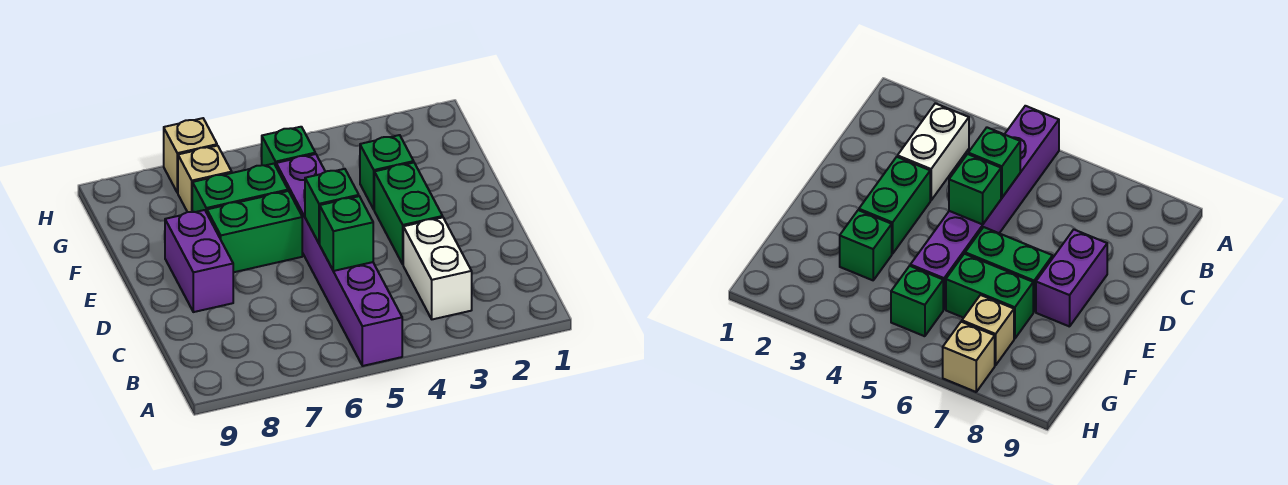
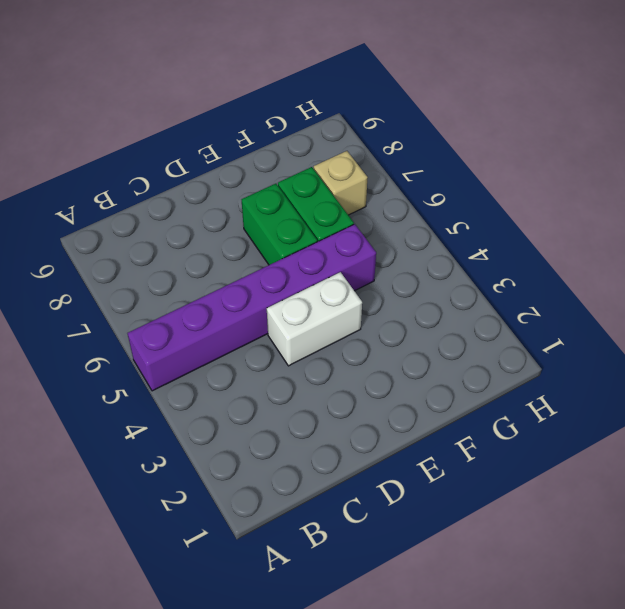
white 1x2 brick [267,272,362,366] -> white 1x2 brick moved to [403,217,472,319]
none -> green 1x2 brick [374,163,443,264]
none -> purple 1x2 brick [165,210,233,312]
none -> green 1x1 brick [360,135,414,209]

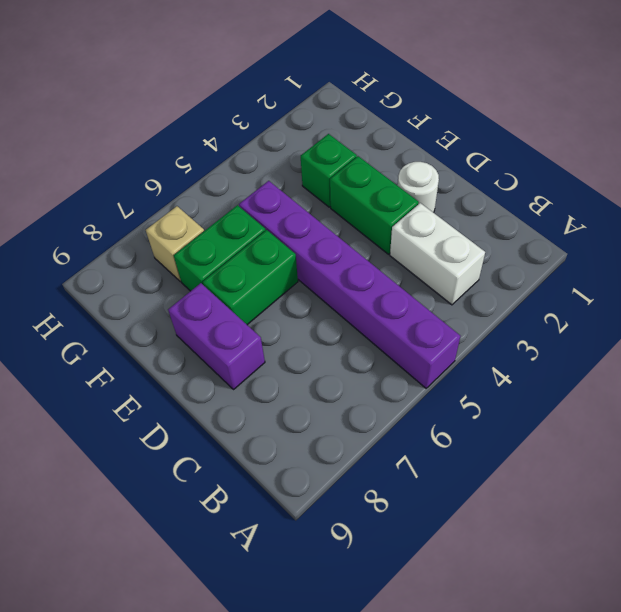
white 1x1 round brick [398,162,439,213] -> none
none -> green 1x1 brick [262,127,315,166]
none -> tan 1x1 brick [164,118,217,193]
none -> green 1x1 brick [320,196,373,271]

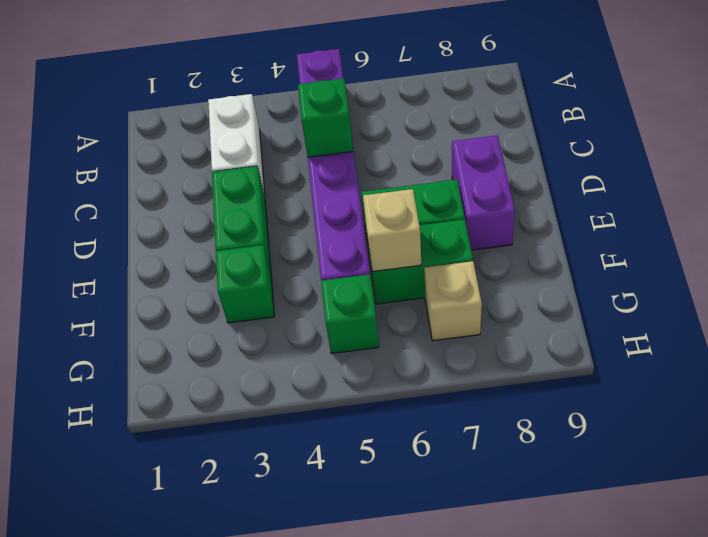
tan 1x1 brick [363,189,421,272] -> tan 1x1 brick moved to [164,118,217,193]
none -> green 1x1 brick [305,169,359,243]

